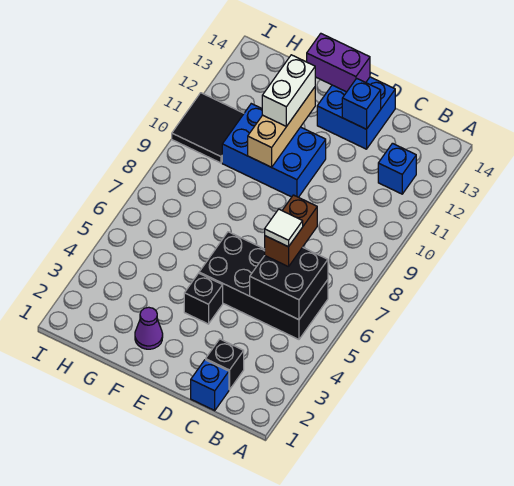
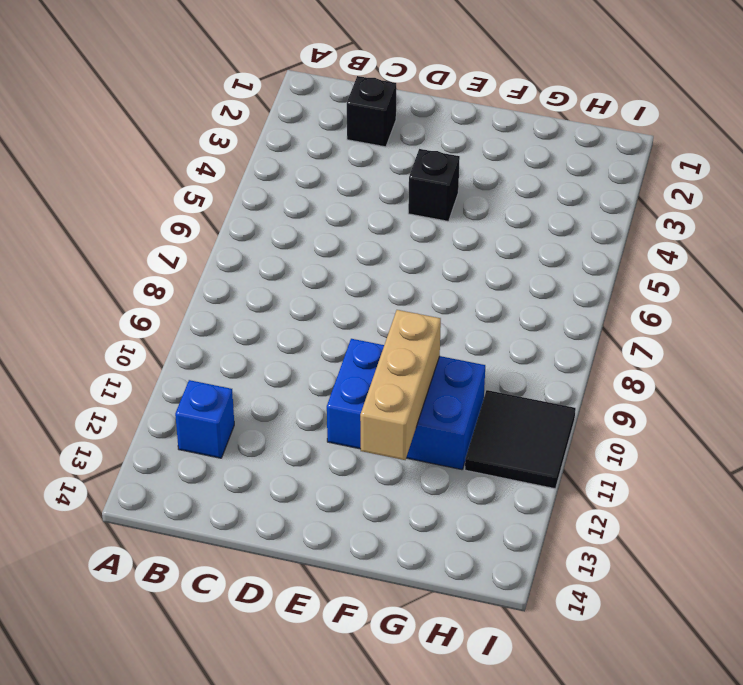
none -> black 2x4 brick [199,232,328,339]
none -> blue 1x1 brick [191,360,229,410]
none -> blue 2x2 brick [317,77,395,149]

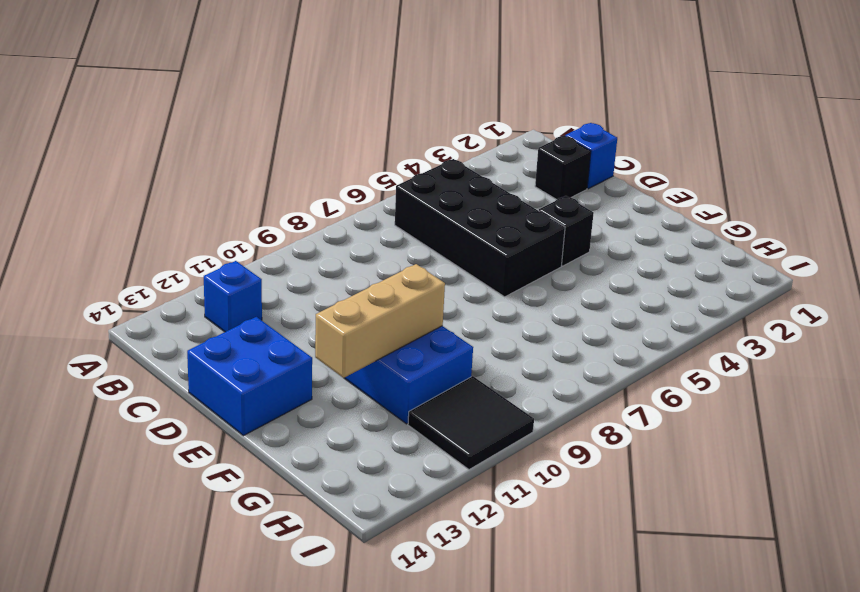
none -> purple 1x1 cone [135,307,163,349]
none -> black 2x2 brick [250,247,328,320]
none -> blue 1x1 brick [342,78,381,129]

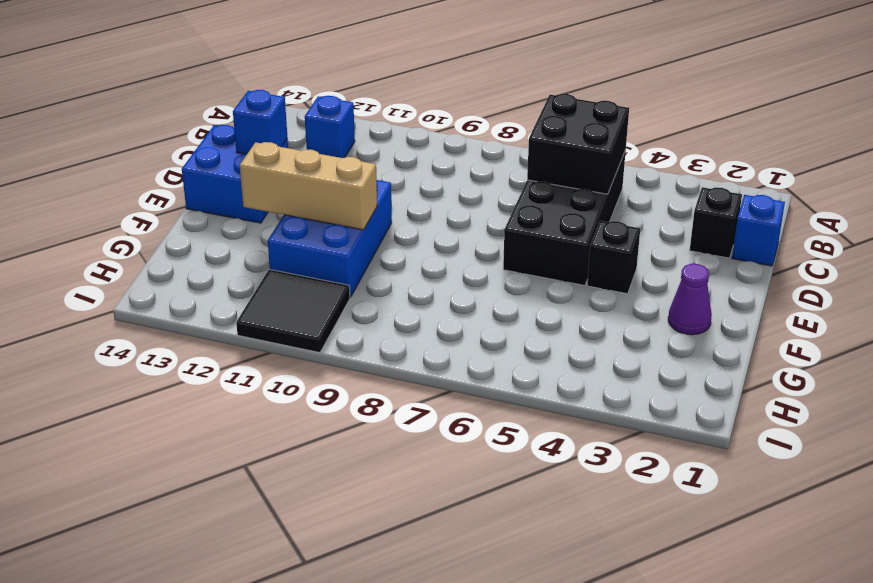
none -> purple 1x2 brick [307,34,370,92]
none -> brown 1x2 brick [265,195,317,267]
none -> white 1x2 brick [262,55,315,126]

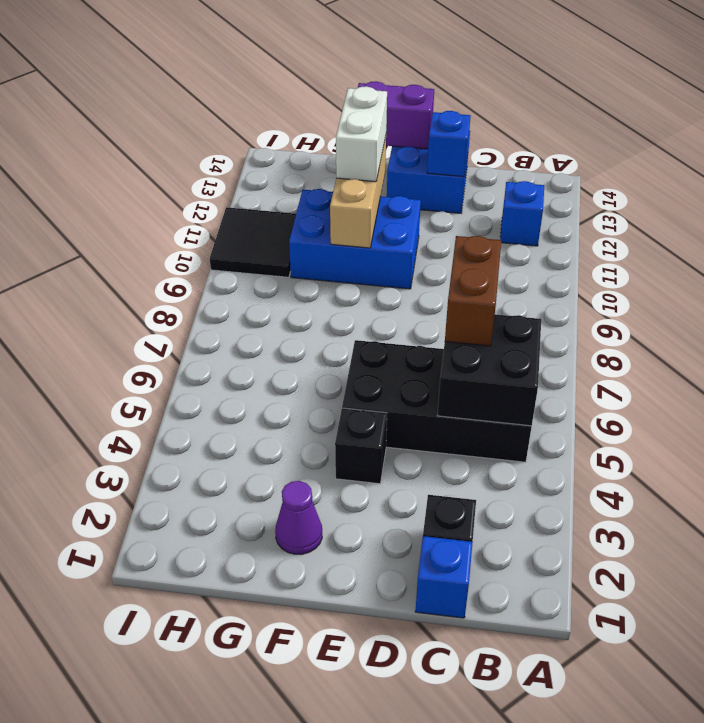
none -> white 1x1 tile [265,209,303,247]

